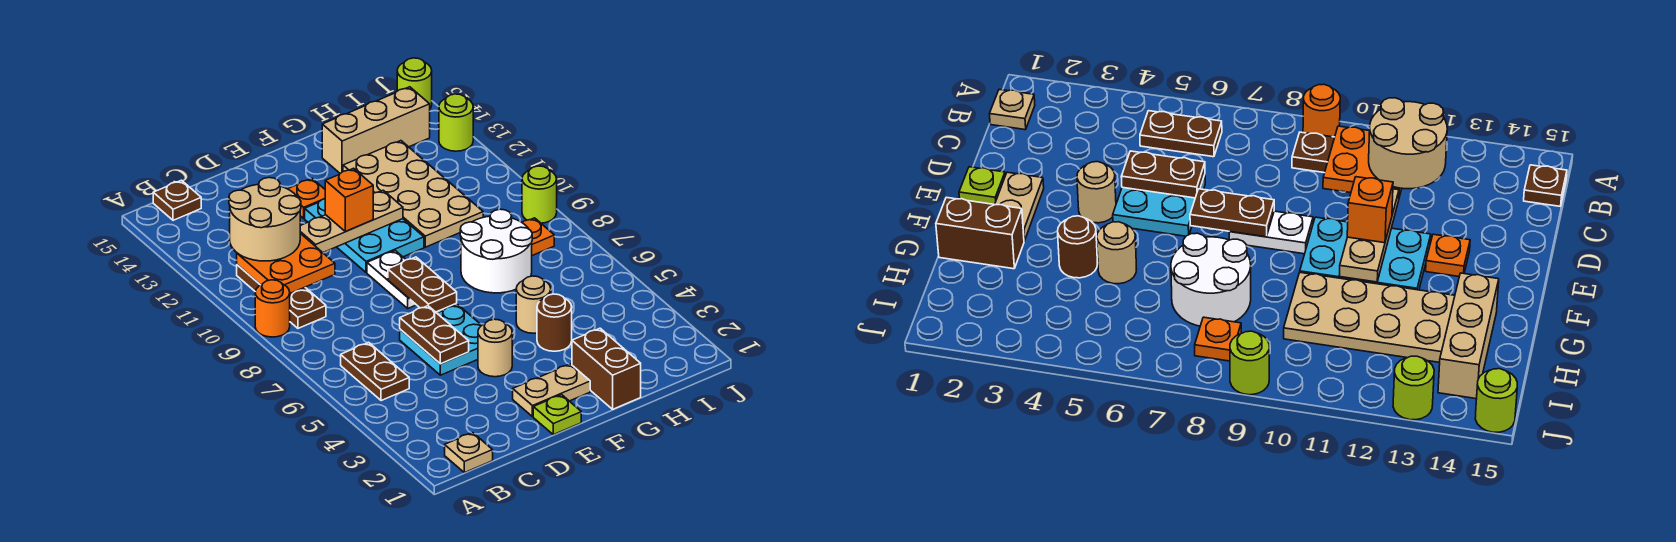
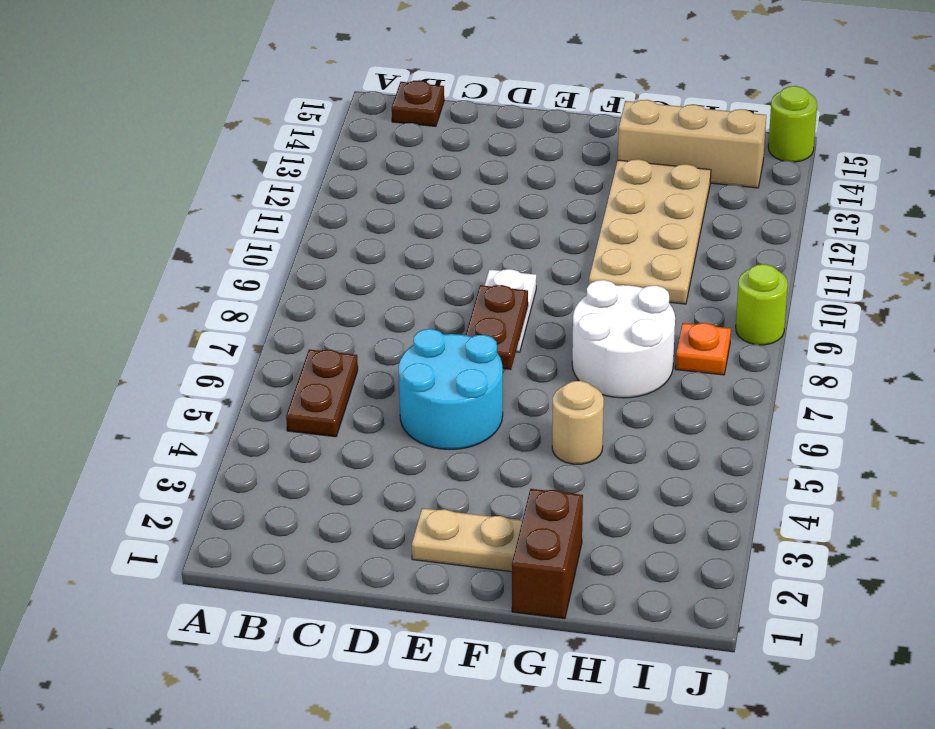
cyan 2x2 round brick [399,329,503,449] -> cyan 2x2 plate [400,305,482,375]
none -> orange 1x1 round brick [255,280,290,337]
none -> tan 1x1 plate [445,433,493,473]
none -> brown 1x3 plate [237,265,326,328]

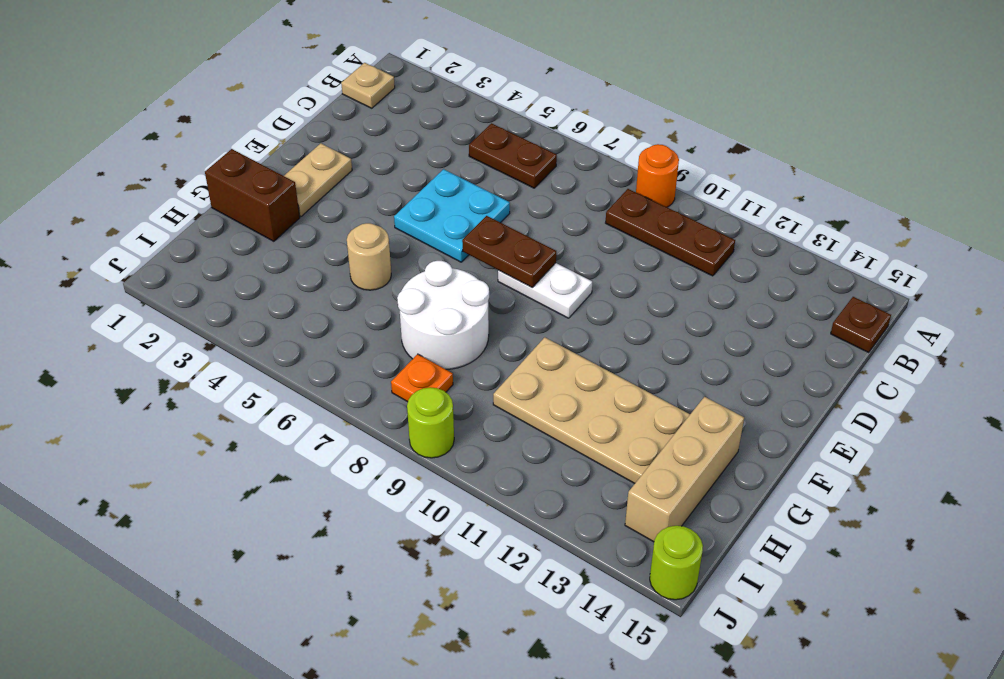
none -> lime 1x1 plate [533,395,581,435]
none -> tan 1x1 round brick [478,319,512,377]
none -> cyan 2x3 plate [305,199,424,273]

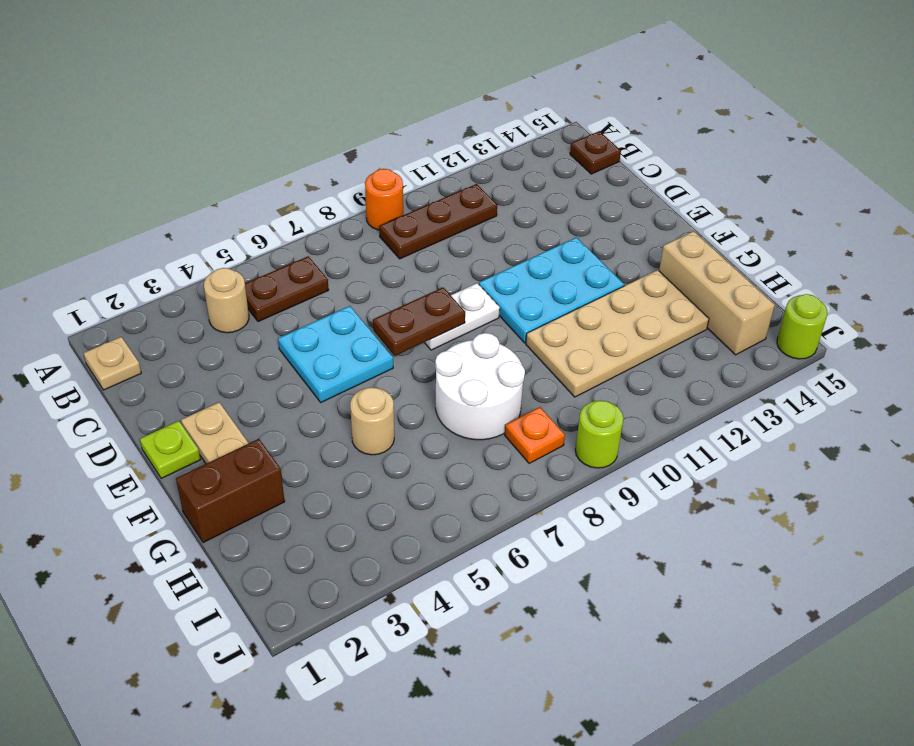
tan 1x1 round brick [204,268,249,333] -> tan 1x1 round brick moved to [478,319,512,377]
none -> orange 1x1 plate [288,179,325,218]
none -> brown 1x1 round brick [537,294,572,351]
none -> lime 1x1 round brick [439,94,473,151]

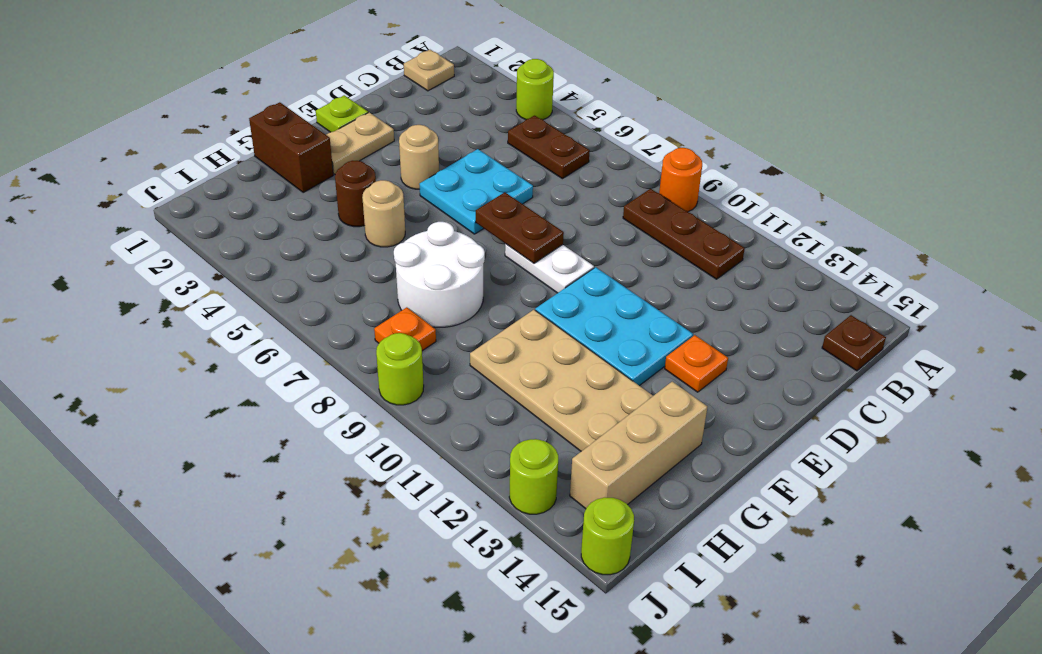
lime 1x1 round brick [516,59,554,120] -> none
none -> orange 2x2 plate [237,233,335,293]
none -> brown 1x2 plate [400,306,469,364]
none -> tan 1x3 plate [300,190,403,252]

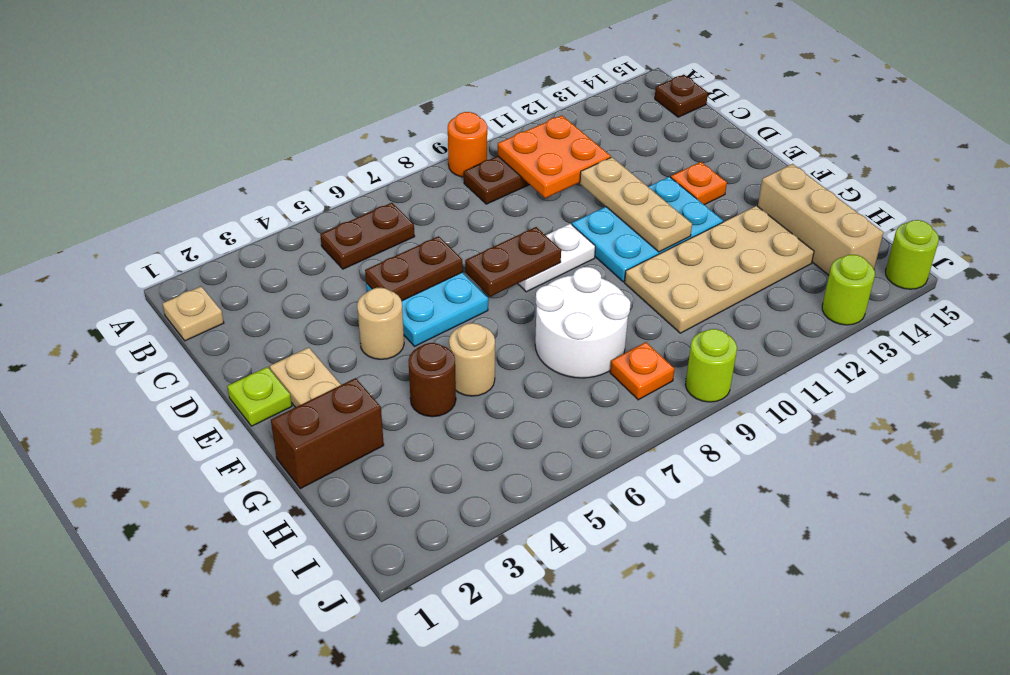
none -> tan 2x2 round brick [229,178,301,261]
none -> orange 1x1 brick [325,168,373,232]

